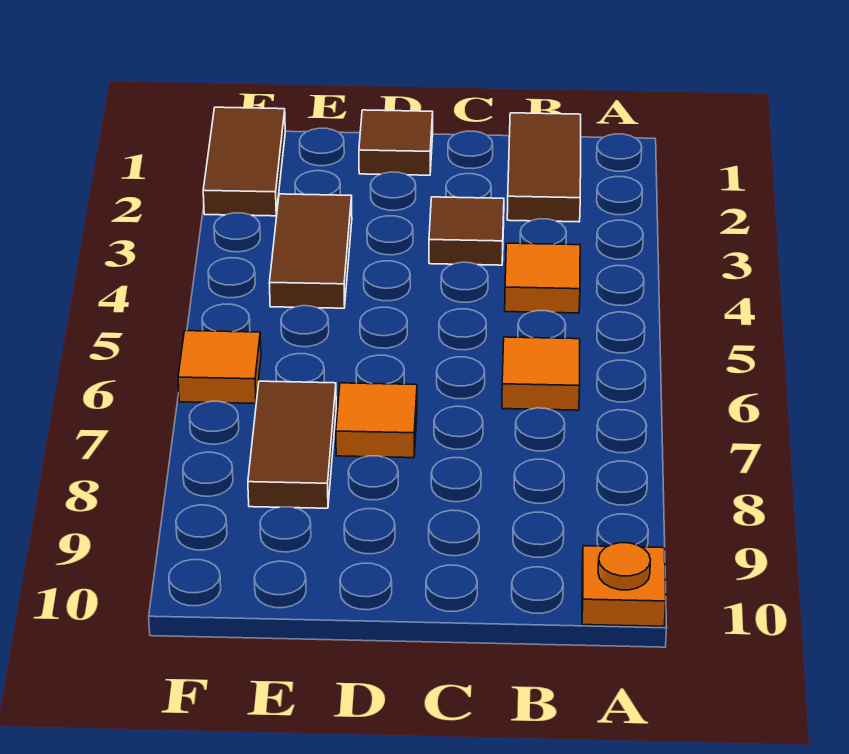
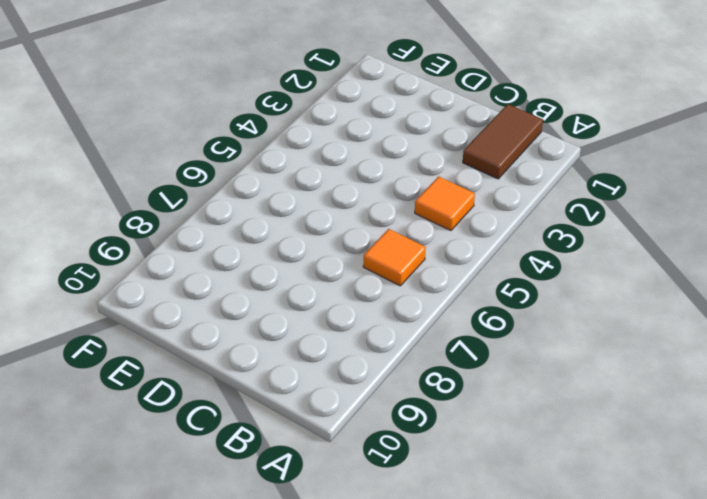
none -> orange 1x1 plate [582,543,666,626]
none -> brown 1x1 tile [429,197,504,265]

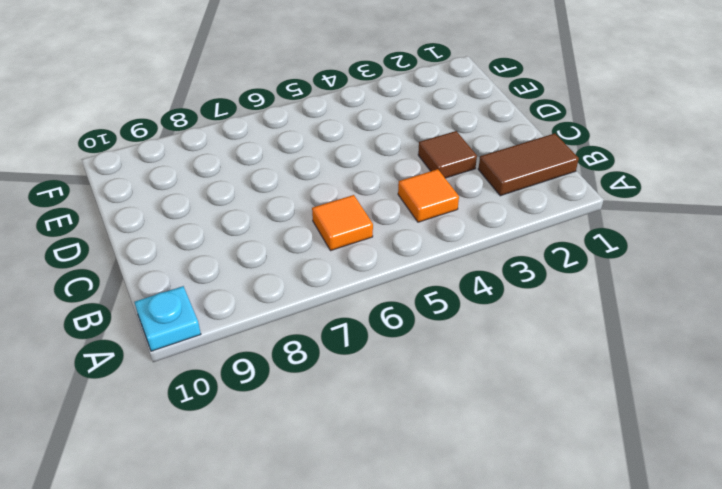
cyan 1x1 plate [134,286,201,351] -> orange 1x1 plate [582,543,666,626]
none -> brown 1x1 tile [359,110,433,175]
none -> orange 1x1 tile [336,383,417,458]

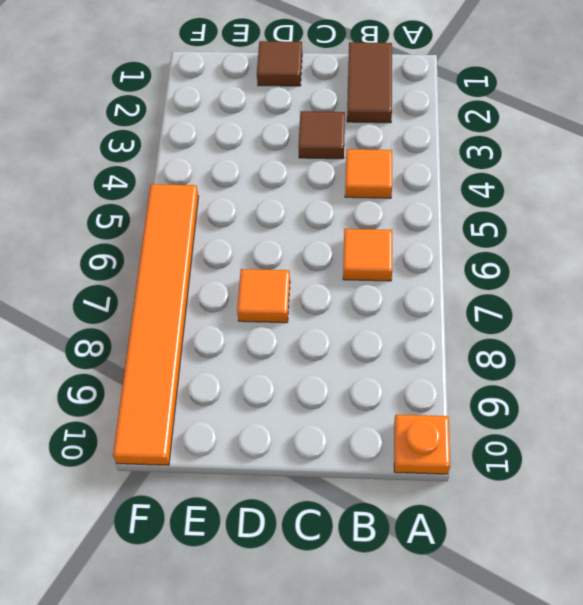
orange 1x6 tile [113,184,198,465] -> orange 1x1 tile [178,331,261,404]
none -> brown 1x2 tile [269,194,352,308]
none -> brown 1x2 tile [248,381,336,508]

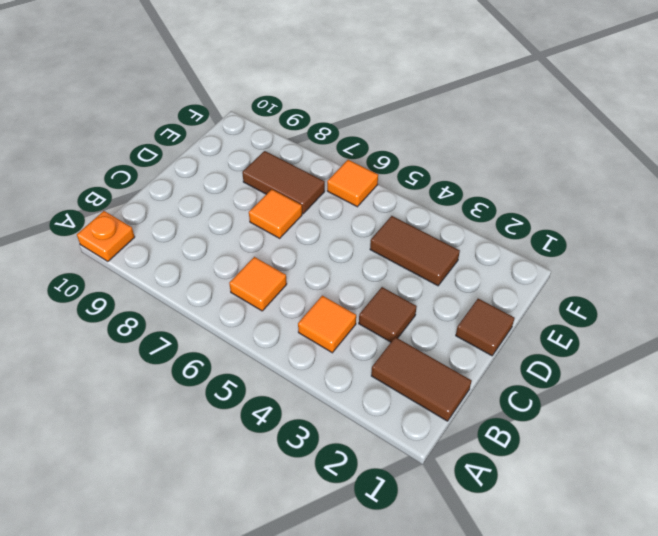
none -> brown 1x2 tile [203,107,285,216]

